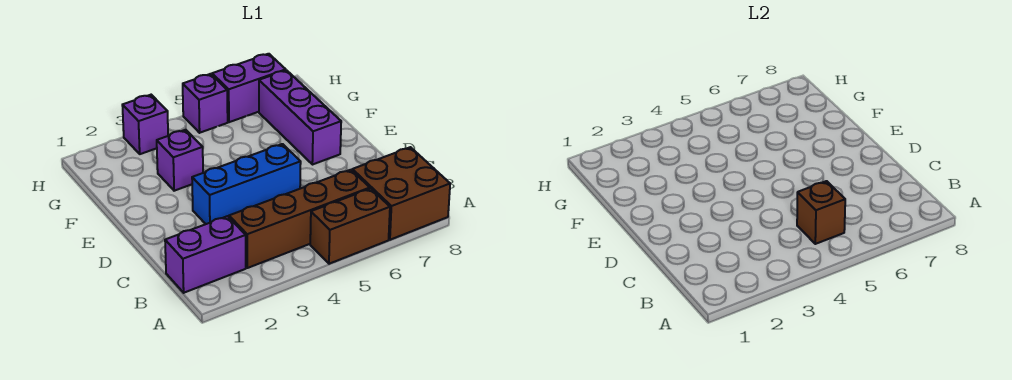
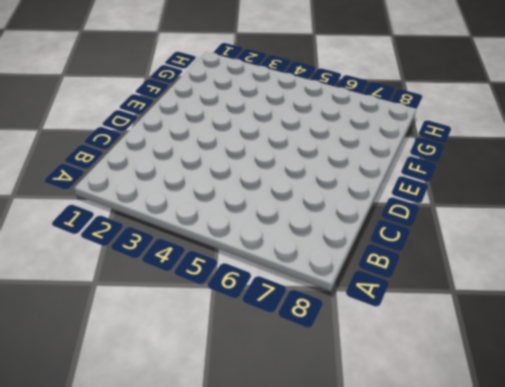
none -> brown 1x2 brick [310,189,390,264]
none -> brown 2x2 brick [352,147,450,240]

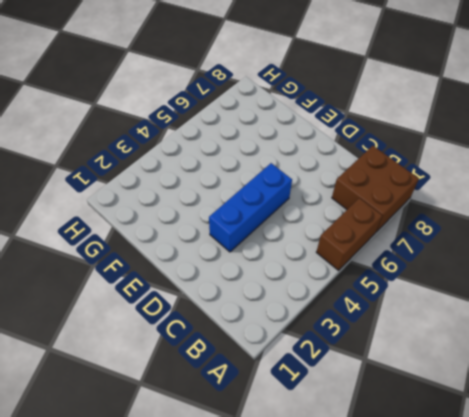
none -> purple 1x2 brick [165,216,246,293]
none -> brown 1x4 brick [229,170,370,268]

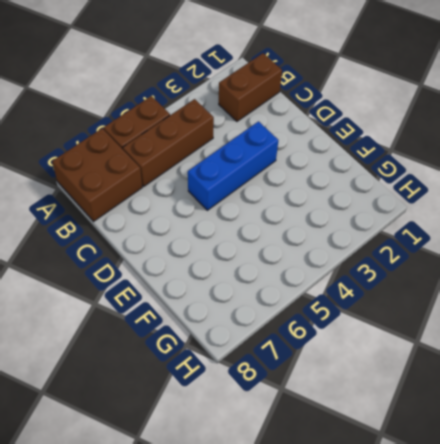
brown 1x2 brick [219,53,282,121] -> purple 1x2 brick [165,216,246,293]
brown 1x3 brick [123,99,214,186] -> brown 1x4 brick [229,170,370,268]
none -> purple 1x3 brick [259,70,341,165]
none -> purple 1x1 brick [157,130,203,191]

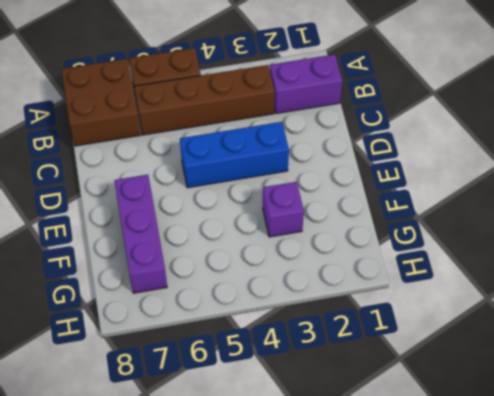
none -> purple 1x1 brick [122,95,168,154]
none -> purple 1x1 brick [183,74,228,133]

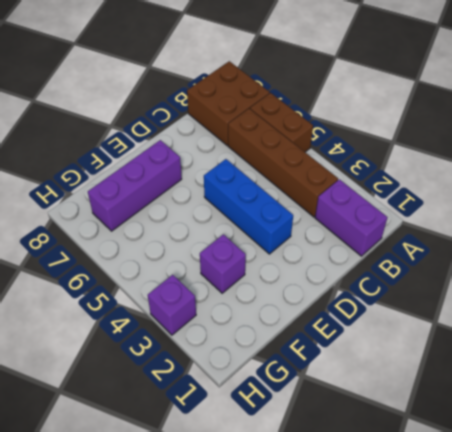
none -> purple 1x1 brick [183,74,228,133]
none -> purple 1x2 brick [212,54,286,122]

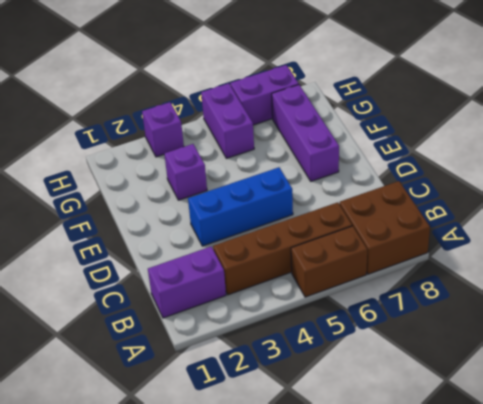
purple 1x2 brick [201,83,254,158] -> purple 1x1 brick [183,74,228,133]
none -> brown 1x1 brick [797,181,845,244]

